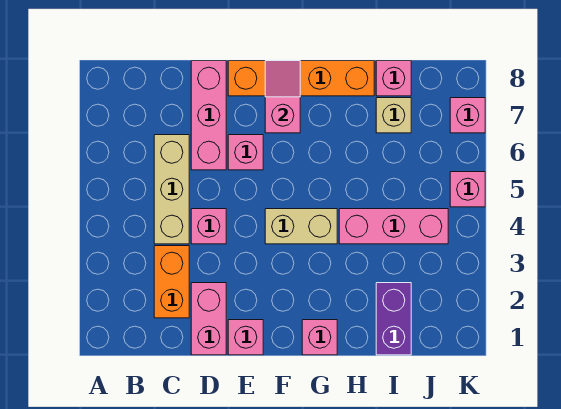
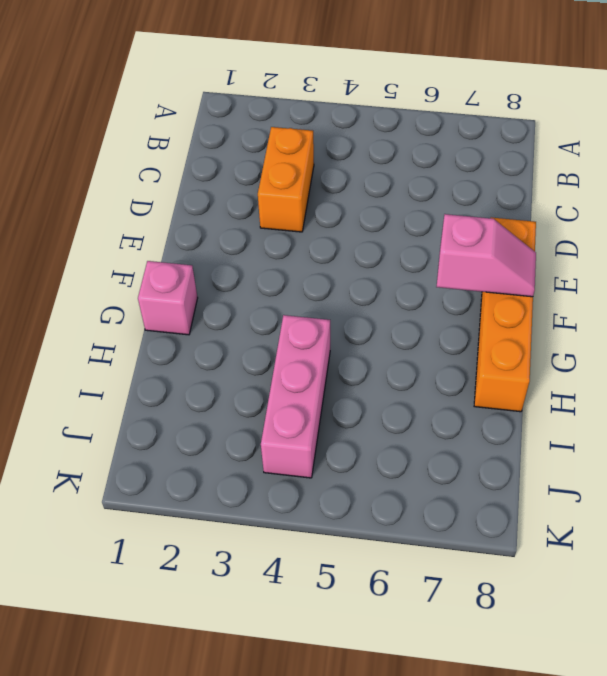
orange 1x2 brick [258,127,314,232] -> orange 1x2 brick turned to [154,246,189,318]
none -> tan 1x3 brick [154,135,189,244]
none -> pink 1x2 brick [191,283,226,355]
none -> pink 1x1 brick [191,209,226,244]

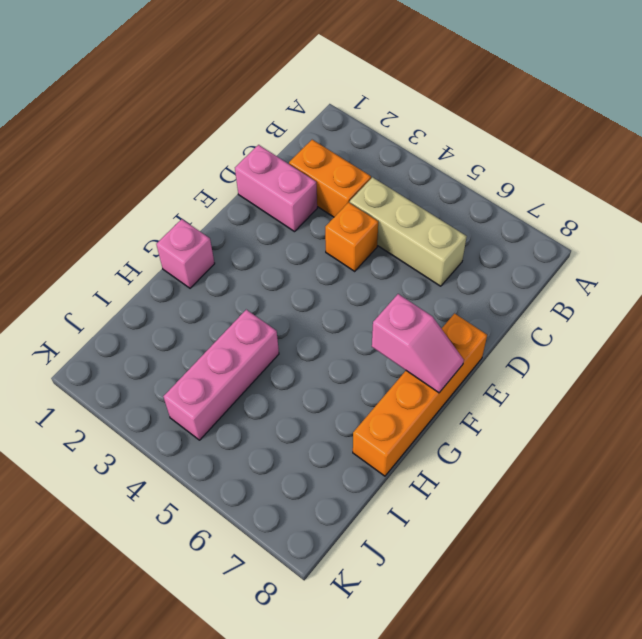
orange 1x1 brick [325,202,378,271] -> pink 1x1 brick [191,209,226,244]
none -> pink 1x3 brick [191,61,226,170]
none -> pink 1x1 brick [228,320,263,355]
none -> pink 1x1 brick [228,135,263,170]

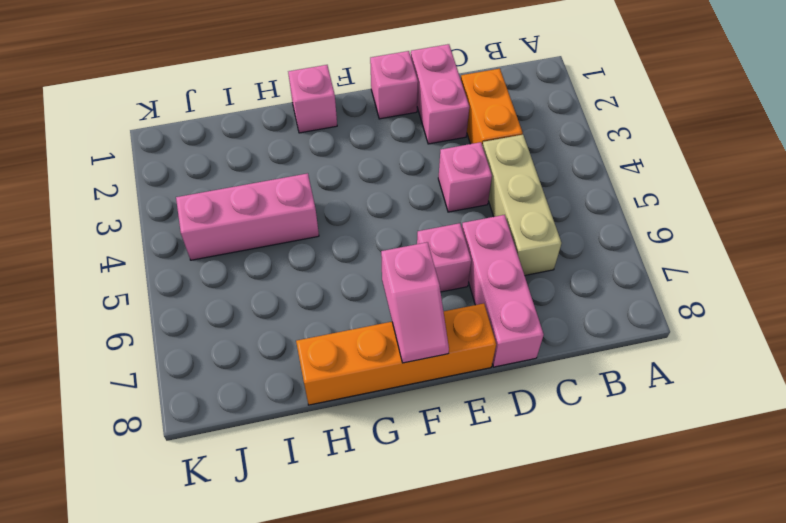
none -> tan 1x2 brick [265,209,337,244]
none -> purple 1x2 brick [376,283,411,355]
none -> tan 1x1 brick [376,98,411,133]

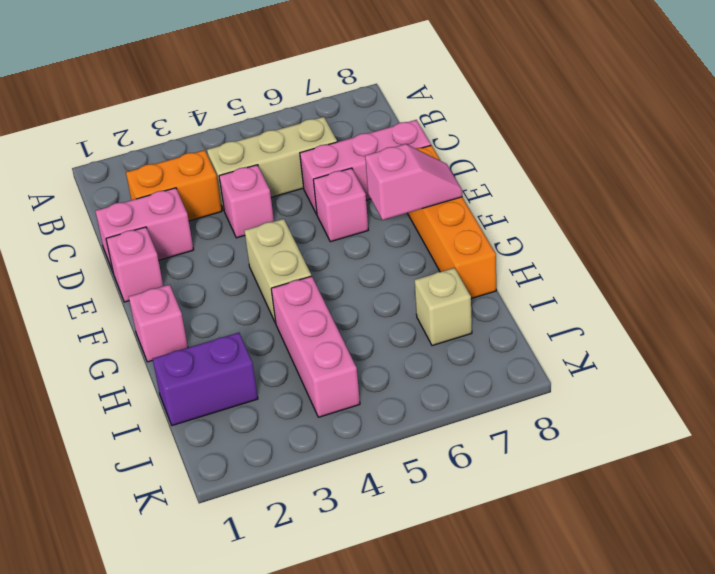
none -> pink 1x1 brick [376,61,411,96]
none -> pink 1x1 brick [450,172,485,207]
none -> pink 1x1 brick [450,98,485,133]

